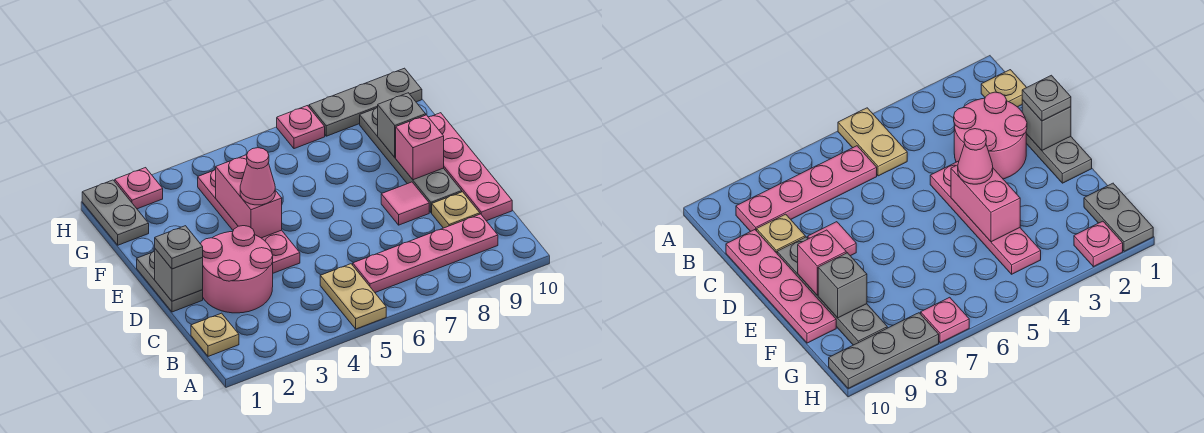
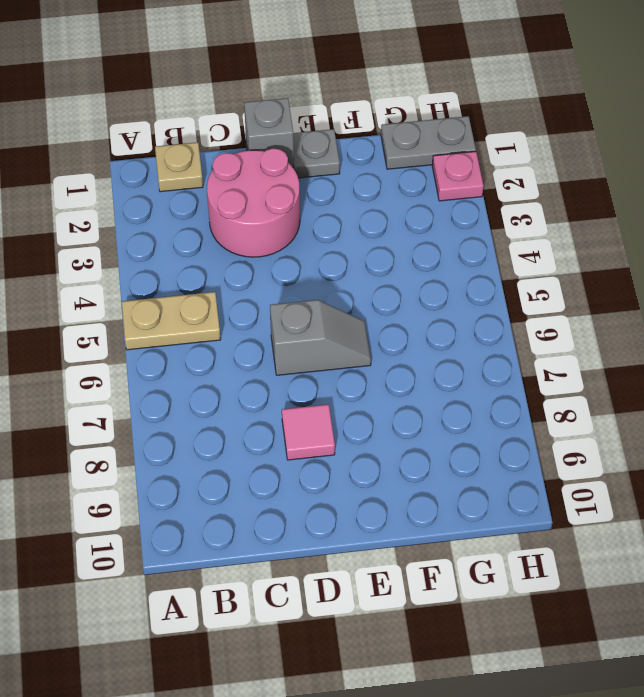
grey 1x2 slope [270,300,371,375] -> none
none -> pink 1x4 plate [353,214,498,292]
none -> tan 1x1 plate [432,192,480,228]
none -> pink 1x4 plate [429,113,512,221]

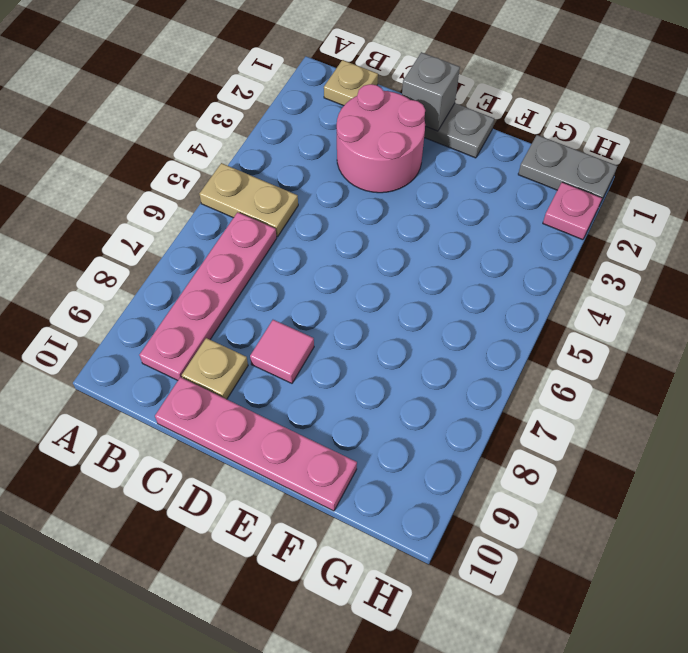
none -> pink 1x4 plate [198,169,300,273]
none -> grey 1x4 plate [360,107,462,213]
none -> pink 1x1 plate [277,106,325,149]

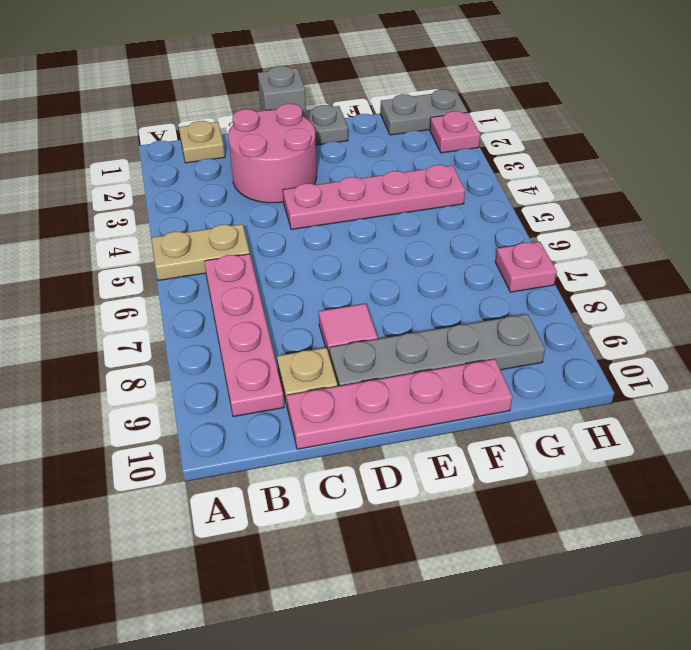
none -> grey 1x3 plate [309,68,422,136]
none -> pink 1x2 brick [216,155,282,238]
none -> pink 1x1 brick [396,115,444,180]

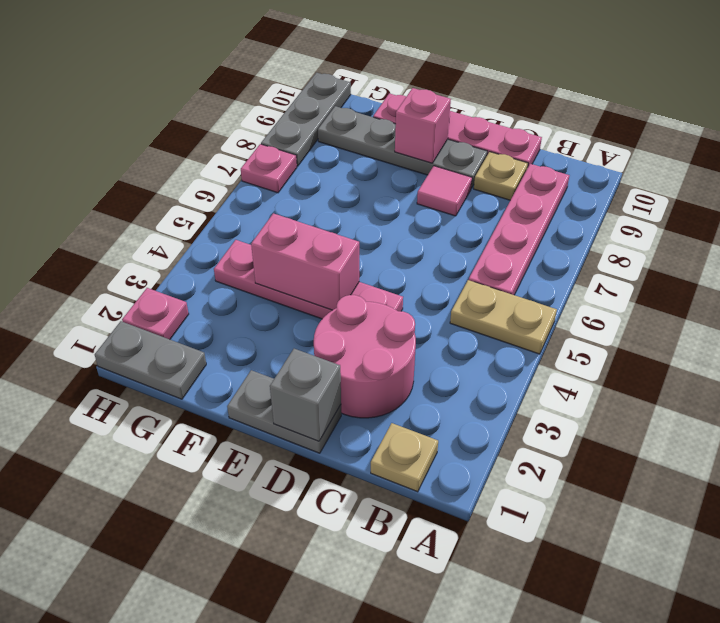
none -> grey 1x1 brick [378,93,426,157]
none -> grey 1x1 plate [155,226,203,269]
none -> pink 1x1 cone [240,148,275,205]

